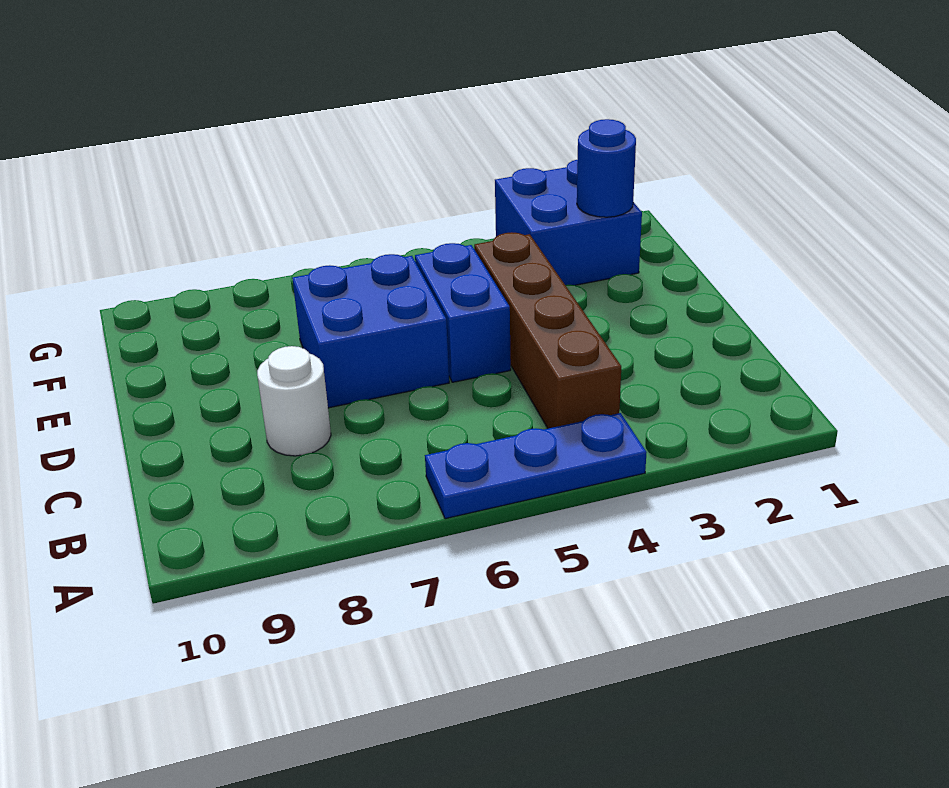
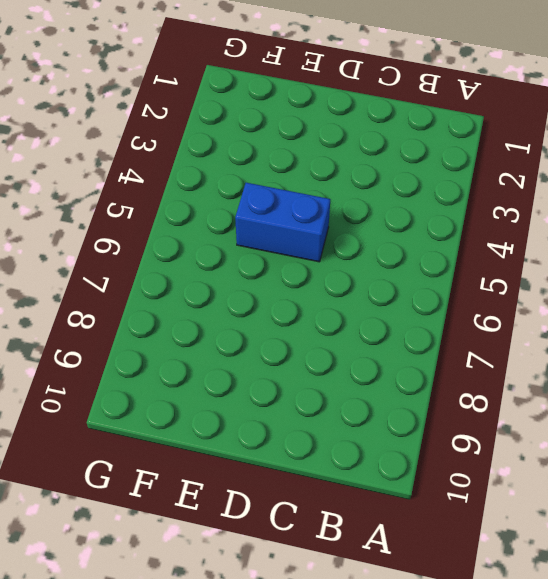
none -> blue 1x3 plate [425,413,647,519]
none -> brown 1x4 brick [474,232,621,429]

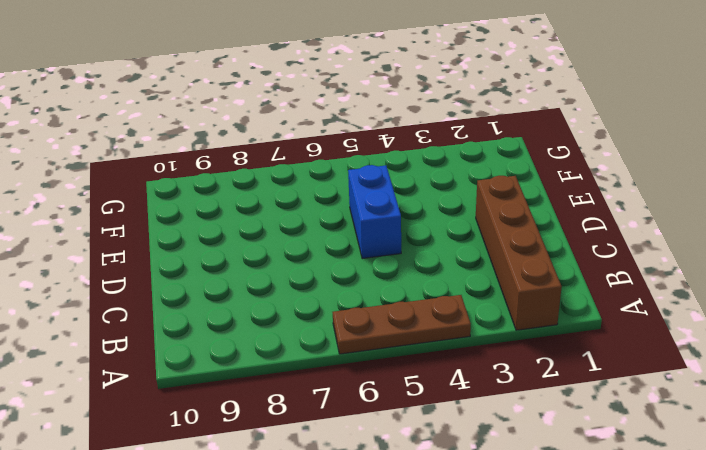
brown 1x4 brick [476,176,562,330] -> brown 1x4 brick moved to [474,232,621,429]
brown 1x3 plate [333,295,471,354] -> blue 1x3 plate [425,413,647,519]
none -> white 1x1 round brick [257,346,331,456]
none -> blue 2x2 brick [292,254,449,408]

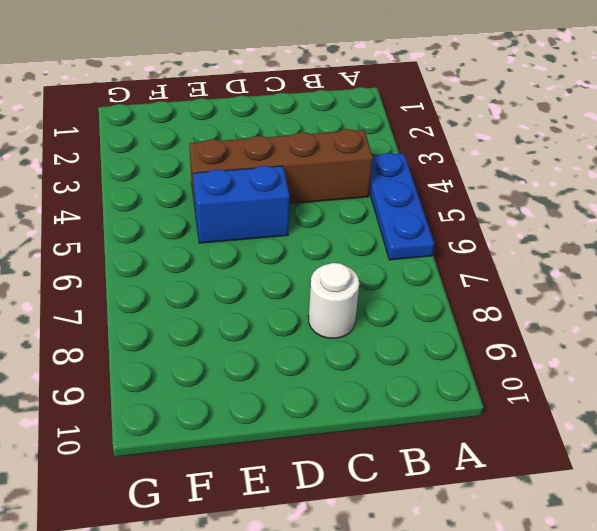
none -> blue 2x2 brick [292,254,449,408]
none -> blue 2x2 brick [495,160,642,285]

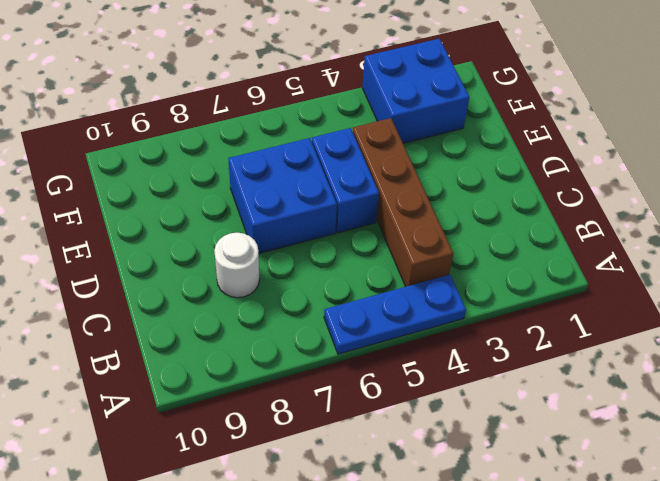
none -> blue 1x1 round brick [577,119,636,217]

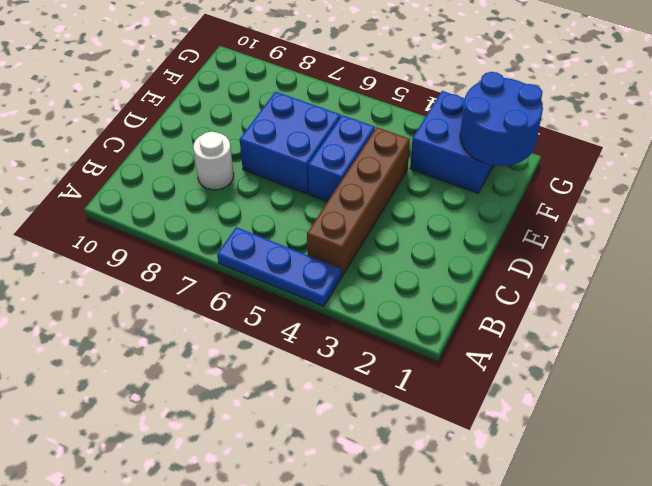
blue 2x2 round brick [460,72,543,166] -> blue 1x1 round brick [577,119,636,217]

